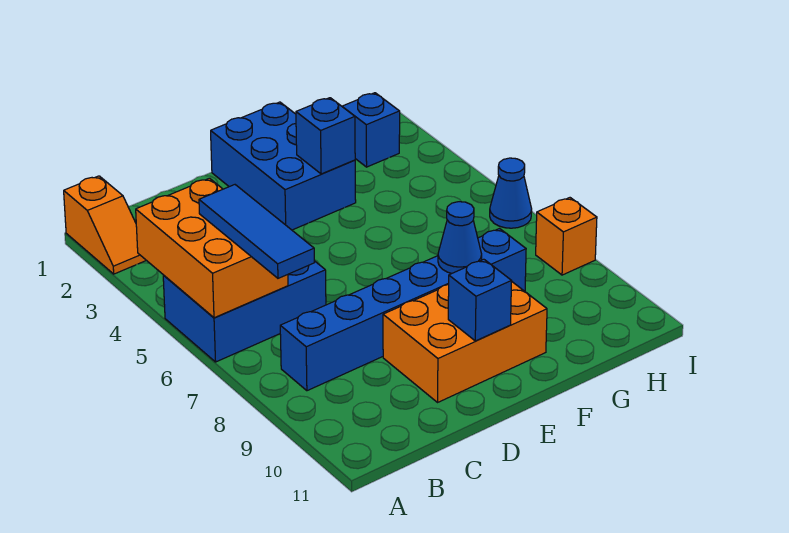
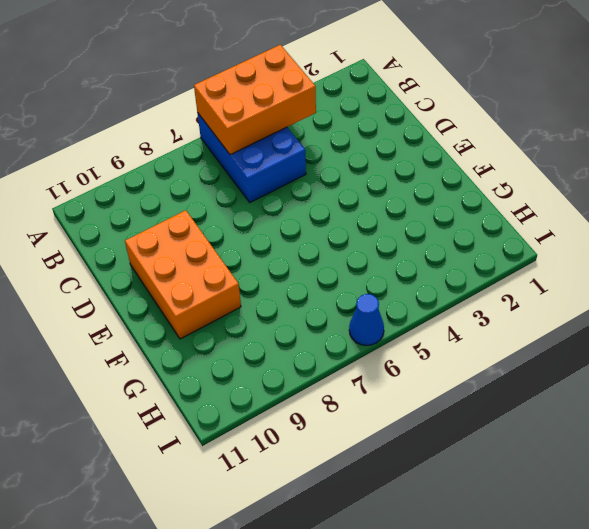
none -> orange 1x2 slope [64,176,146,274]
none -> blue 1x6 brick [280,229,526,391]
none -> blue 2x3 brick [211,102,356,230]

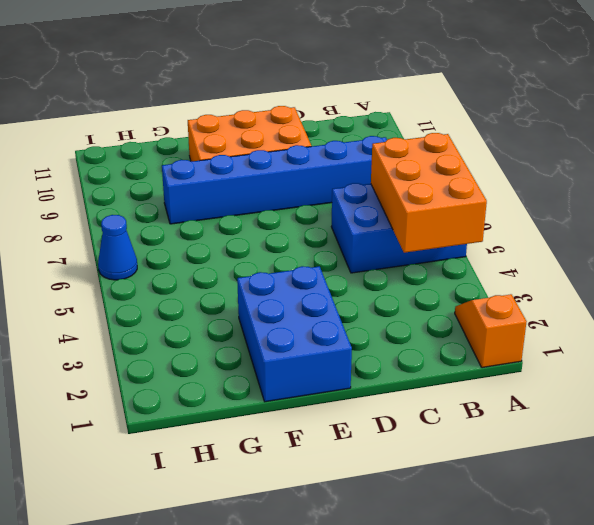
none -> blue 1x1 brick [342,93,400,167]
none -> orange 1x1 brick [536,198,597,275]
none -> blue 1x1 brick [448,259,511,341]

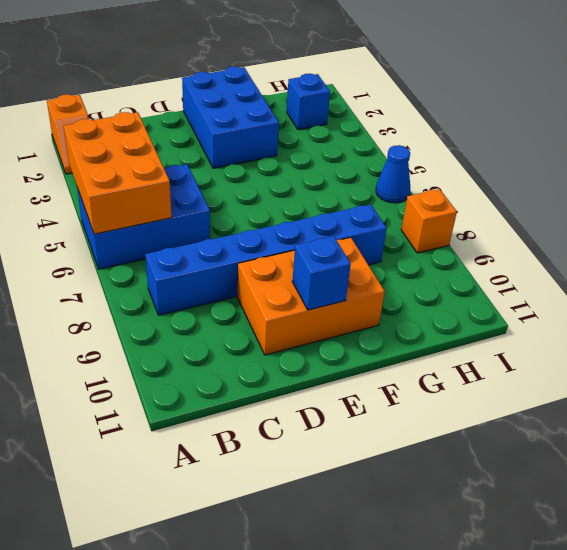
none -> blue 1x1 brick [296,98,355,174]
none -> blue 1x1 cone [438,202,482,273]
none -> blue 1x3 tile [199,185,314,278]

